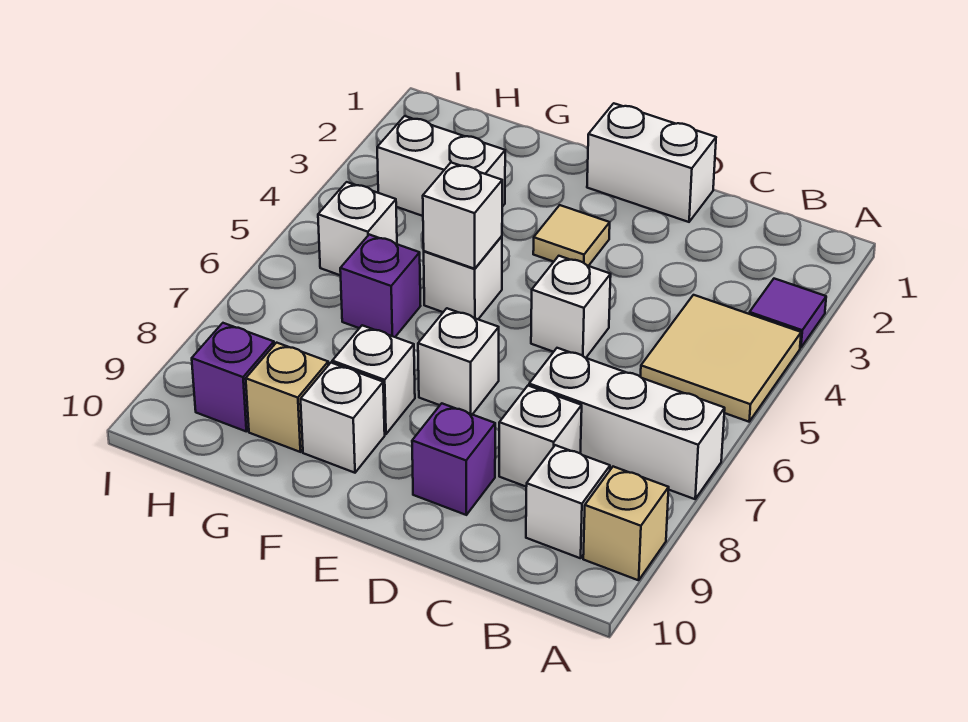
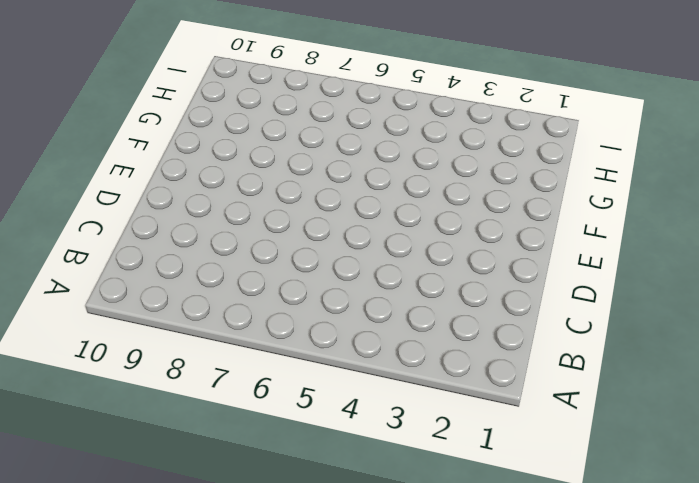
none -> purple 1x1 tile [749,279,826,348]
none -> tan 2x2 tile [641,295,801,422]
none -> white 1x3 brick [529,348,725,499]

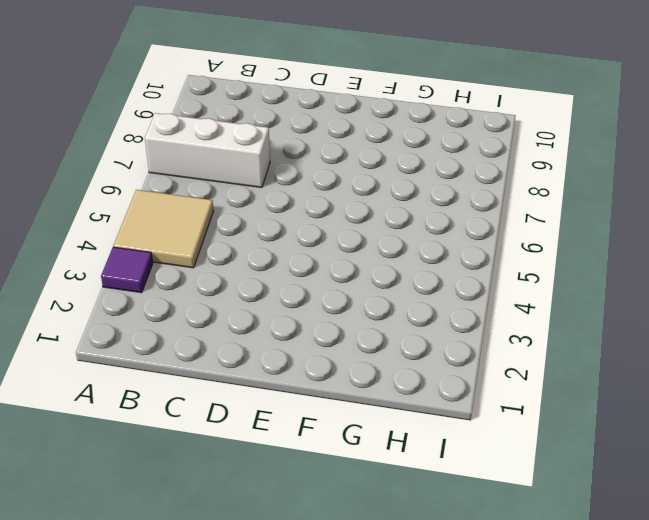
none -> tan 1x1 brick [583,467,669,580]
none -> white 1x1 brick [526,445,610,558]
none -> white 1x1 brick [499,386,582,487]

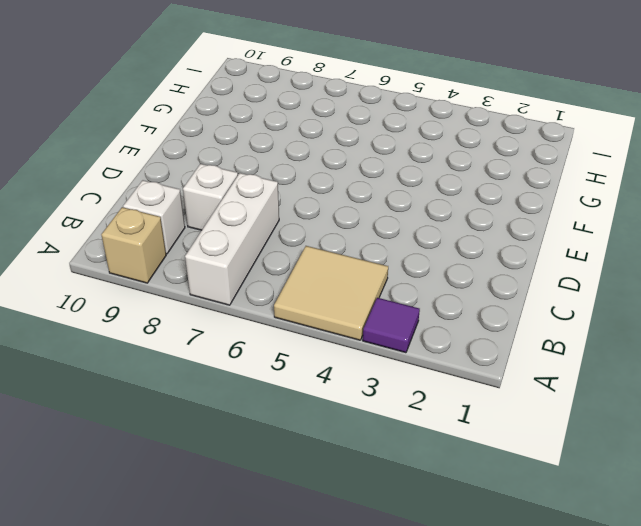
none -> white 1x2 brick [587,103,716,222]
none -> white 1x1 brick [531,256,611,358]
none -> purple 1x1 brick [412,403,495,515]

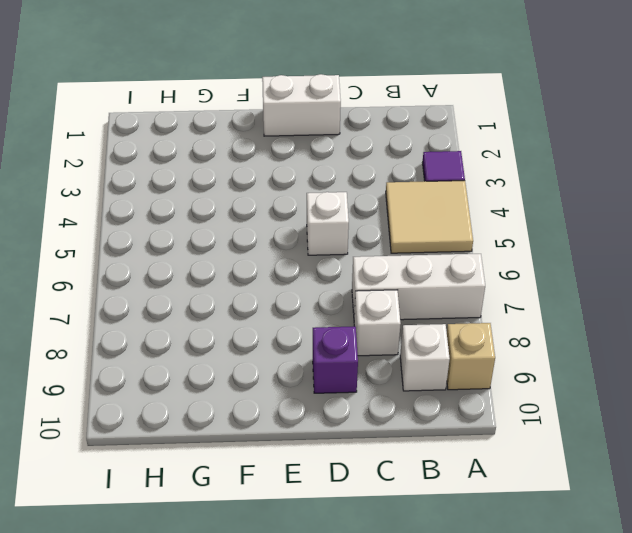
none -> tan 1x1 tile [533,205,610,266]
none -> white 1x1 brick [418,308,499,415]
none -> white 1x1 brick [424,236,502,319]

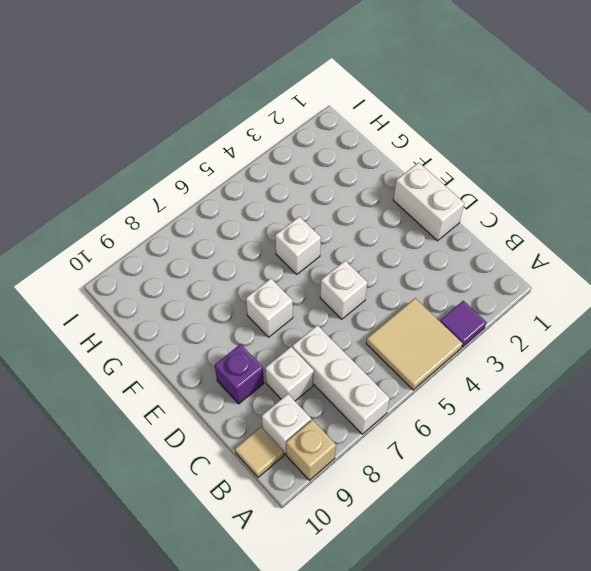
tan 1x1 tile [235,427,284,477] -> tan 1x1 tile moved to [533,205,610,266]
none -> white 1x1 brick [332,325,415,434]
none -> white 1x1 brick [301,363,385,473]
none -> white 1x2 brick [377,116,505,216]

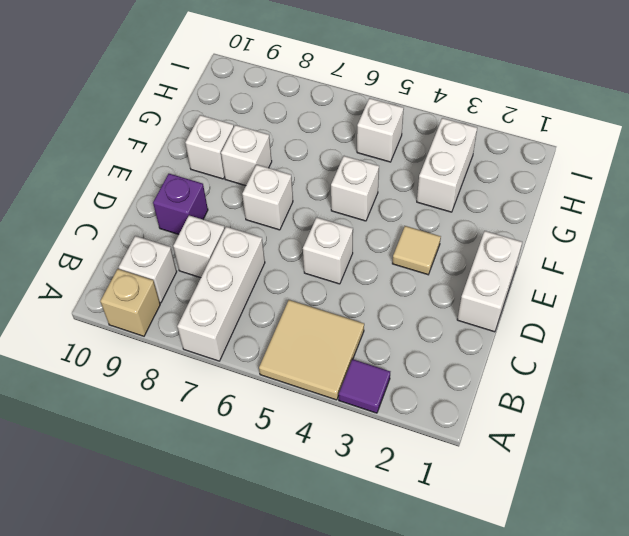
none -> purple 1x1 brick [340,235,420,337]
none -> tan 1x1 brick [246,343,328,452]
none -> purple 1x1 brick [192,323,274,431]

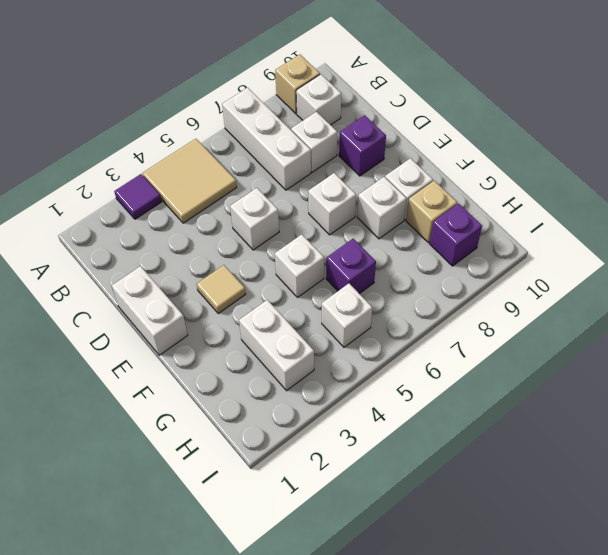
none -> white 1x1 brick [423,162,502,269]

